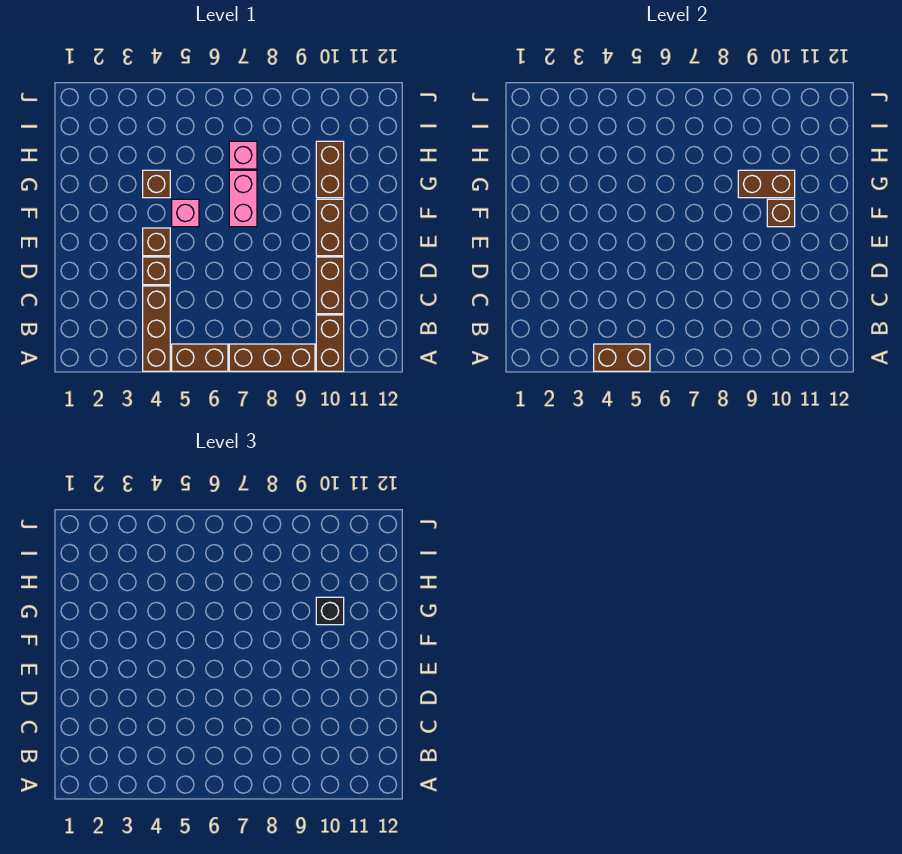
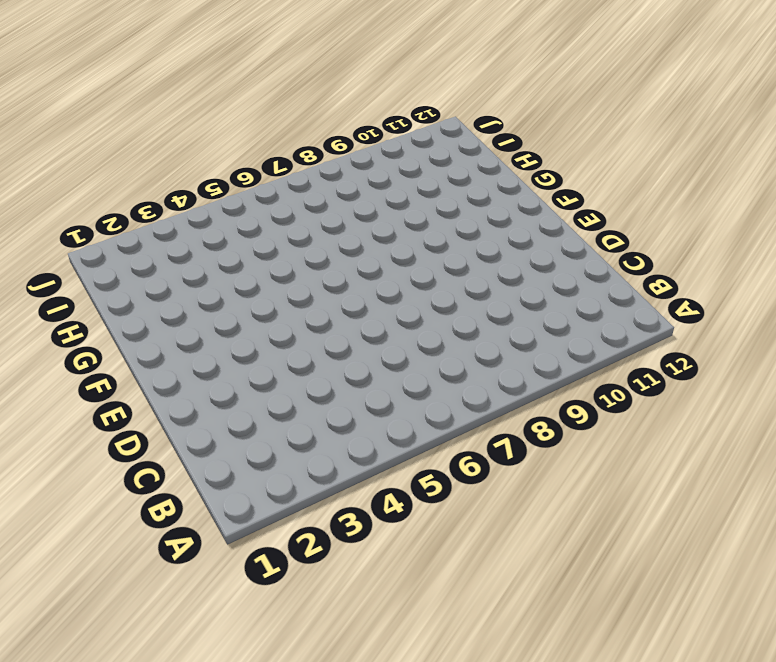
none -> brown 1x3 brick [143,286,170,371]
none -> brown 1x2 brick [172,344,228,371]
none -> brown 1x3 brick [229,344,315,371]

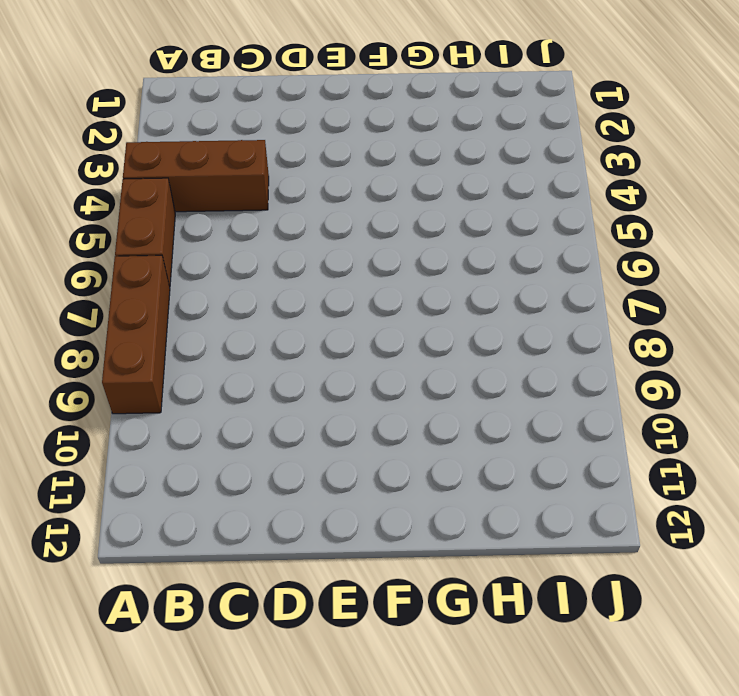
none -> brown 1x2 brick [316,315,344,371]
none -> brown 1x2 brick [316,257,344,314]
none -> brown 1x1 brick [143,257,170,285]

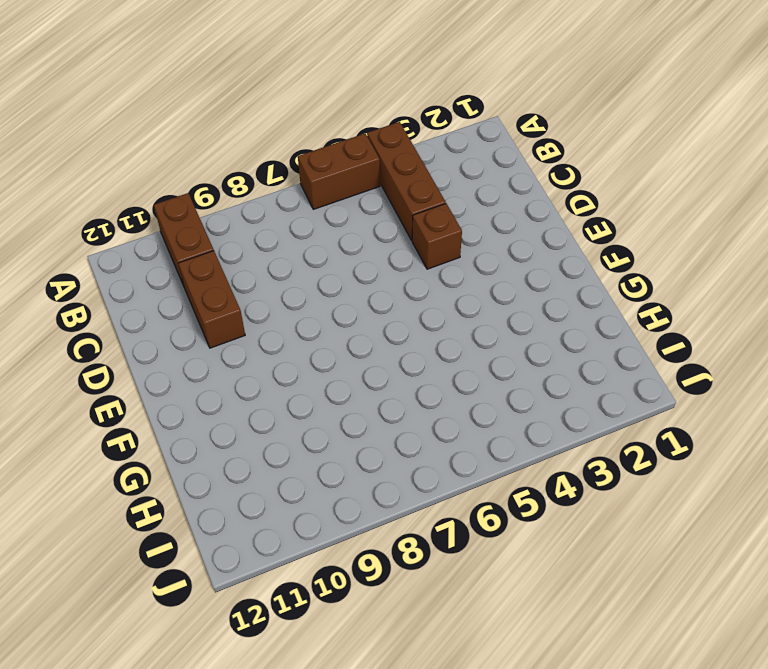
none -> brown 1x3 brick [229,344,315,371]
none -> brown 1x1 brick [143,228,170,256]
none -> brown 1x2 brick [316,199,344,256]

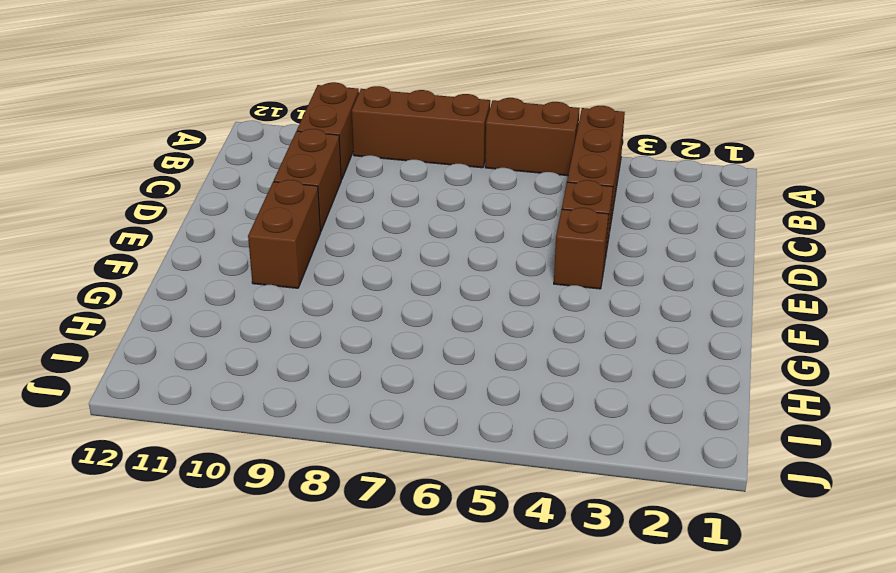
none -> pink 1x1 brick [172,199,199,227]
none -> pink 1x2 brick [229,170,257,227]
none -> brown 1x1 brick [143,170,170,198]

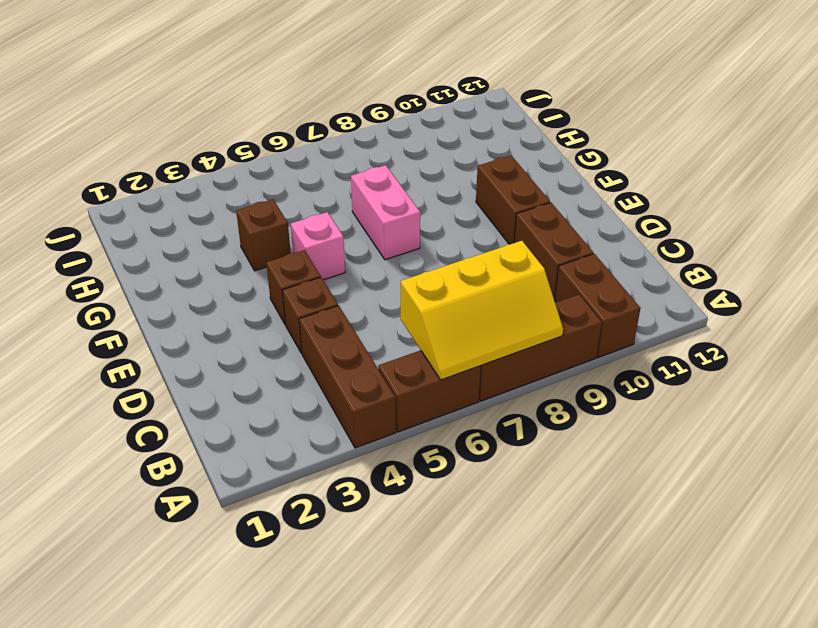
yellow 2x3 slope [401,241,563,380] -> none
none -> brown 1x2 brick [316,141,344,198]
none -> pink 1x1 brick [229,141,257,169]
none -> brown 1x2 brick [594,344,650,371]

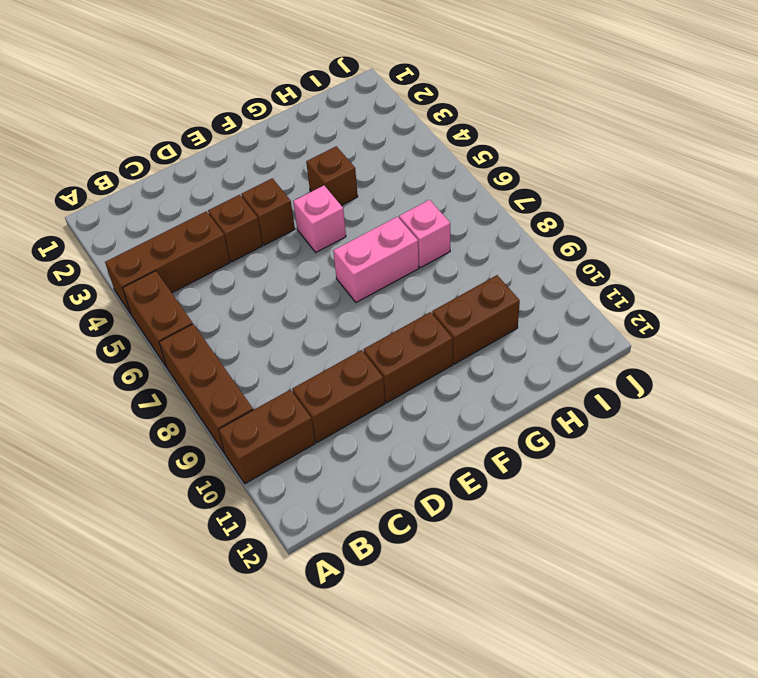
none -> brown 1x2 brick [594,344,650,371]
none -> brown 1x1 brick [767,199,795,227]
none -> brown 1x2 brick [738,170,795,198]

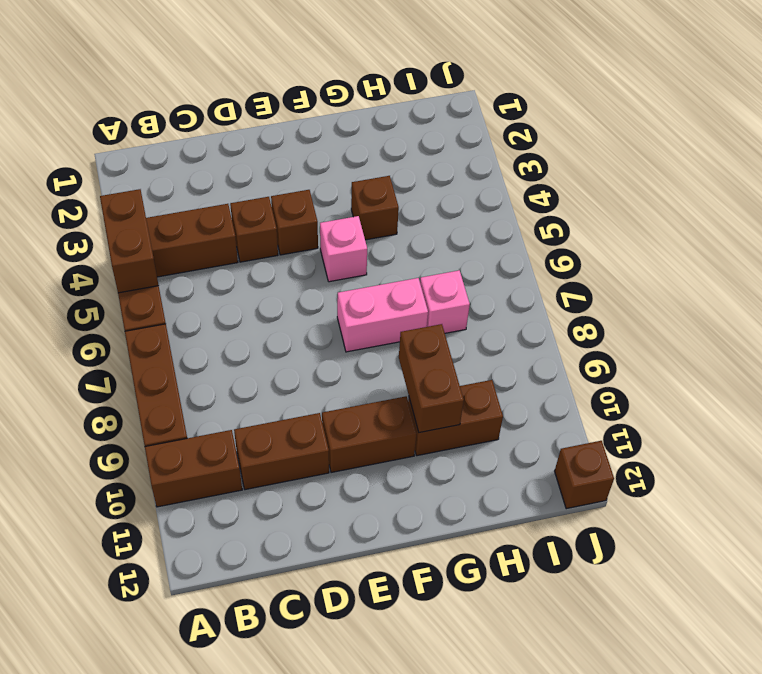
brown 1x1 brick [555,441,614,509] -> brown 1x1 brick moved to [767,199,795,227]
none -> black 1x1 brick [316,597,344,625]

